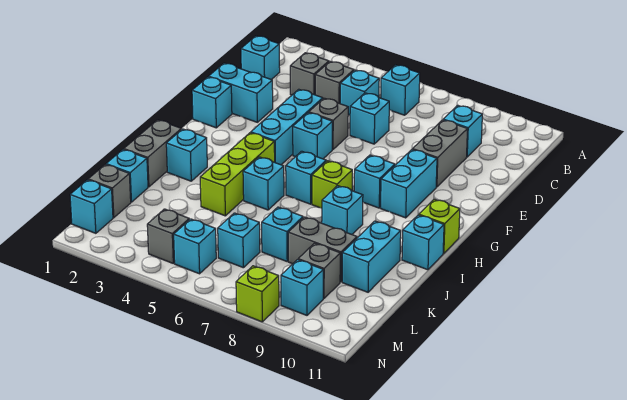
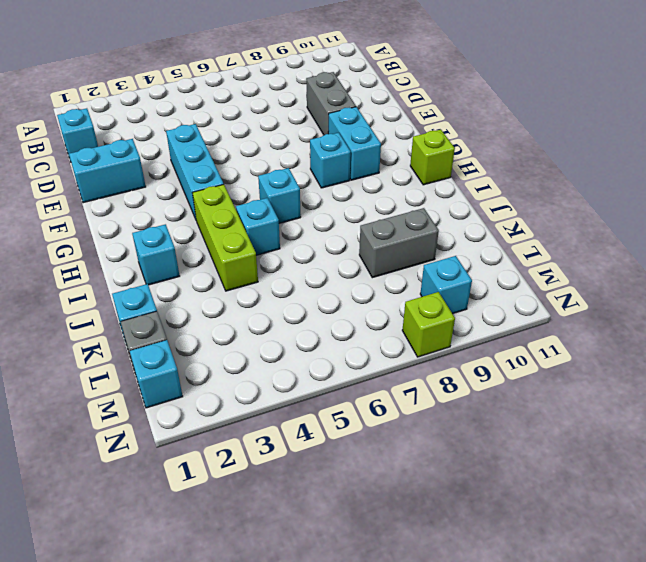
none -> cyan 1x1 brick [381,65,420,115]
none -> grey 1x1 brick [290,53,329,95]
none -> grey 1x1 brick [315,61,354,104]
none -> cyan 1x1 brick [340,70,379,115]

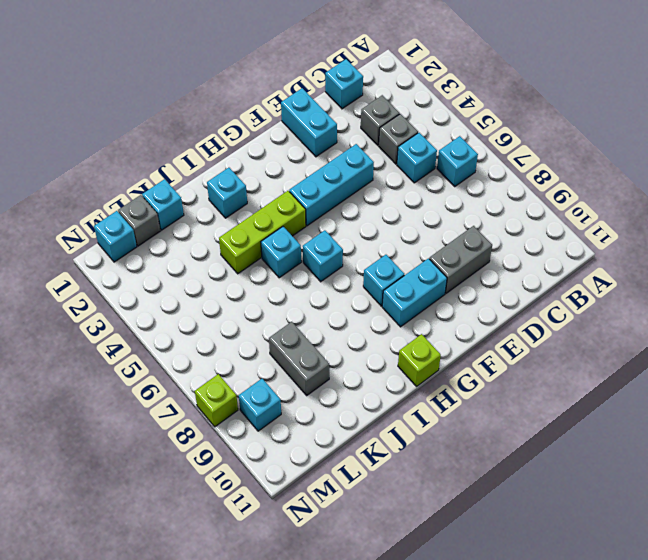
none -> cyan 1x1 brick [443,105,482,157]
none -> cyan 1x1 brick [350,93,389,144]
none -> grey 1x1 brick [309,98,348,150]
none -> cyan 1x1 brick [192,77,232,128]

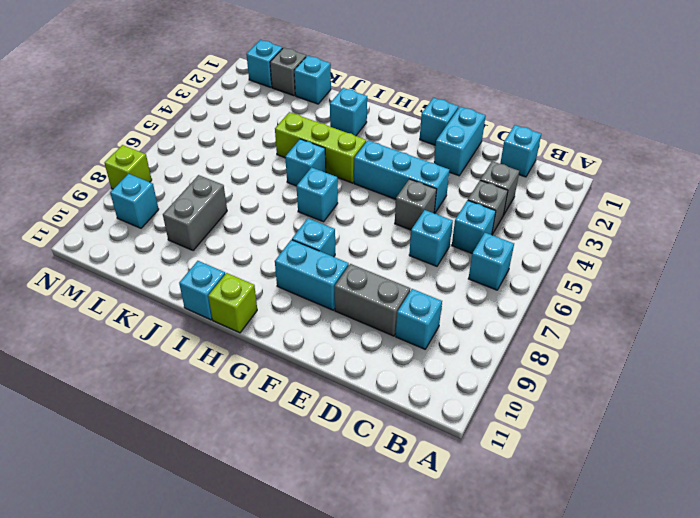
none -> cyan 1x1 brick [293,113,332,159]
none -> lime 1x1 brick [312,161,352,208]
none -> grey 1x2 brick [124,120,181,187]
none -> cyan 1x1 brick [322,186,363,234]

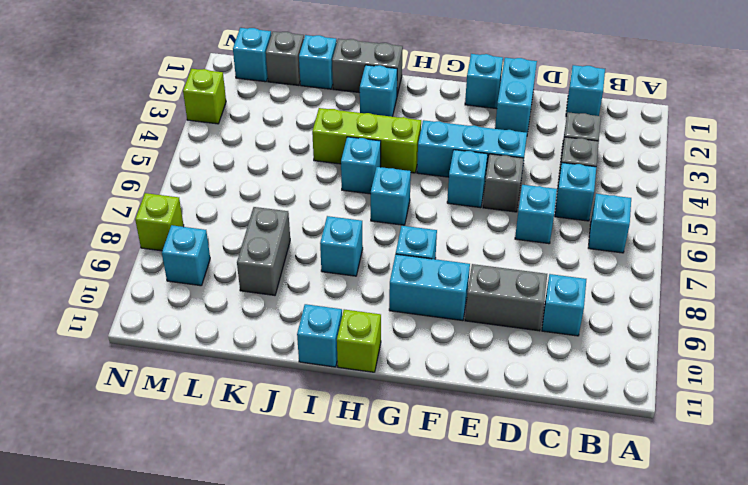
lime 1x1 brick [183,69,226,124] -> lime 1x1 brick moved to [312,161,352,208]
none -> cyan 1x2 brick [342,221,401,292]
none -> cyan 1x1 brick [262,207,303,261]
none -> cyan 1x1 brick [218,213,260,268]
none -> grey 1x1 brick [298,243,340,299]

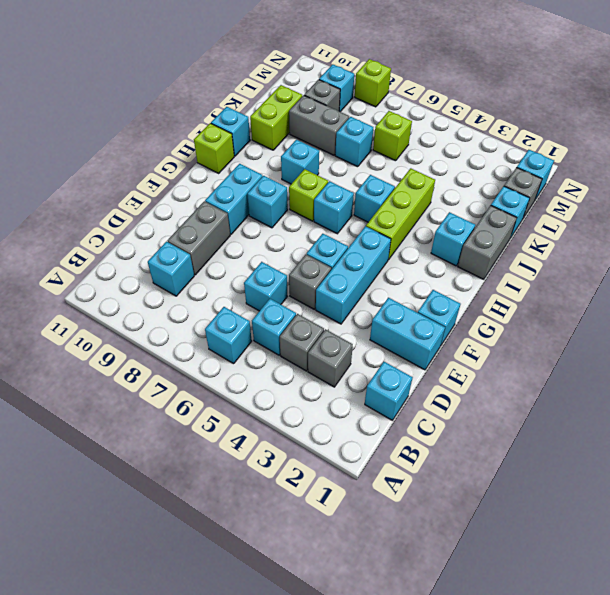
lime 1x2 brick [250,85,302,150] -> cyan 1x2 brick [342,221,401,292]
lime 1x1 brick [373,111,412,161] -> cyan 1x1 brick [218,213,260,268]
none -> grey 1x1 brick [147,209,189,263]
none -> cyan 1x1 brick [174,219,216,274]

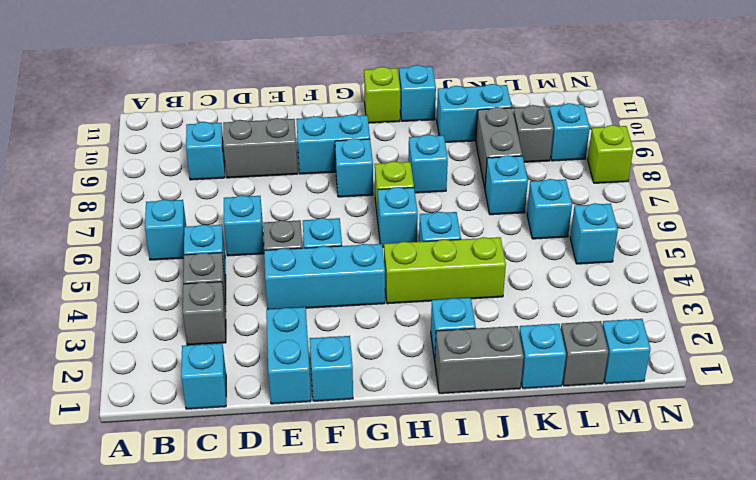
none -> grey 1x1 brick [147,209,189,263]

